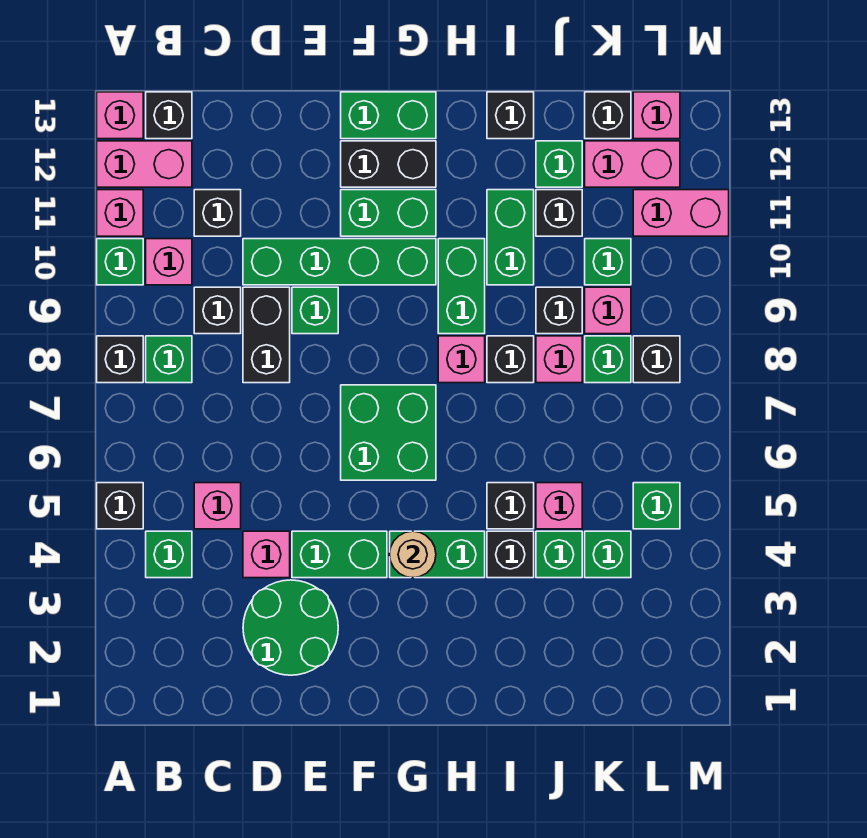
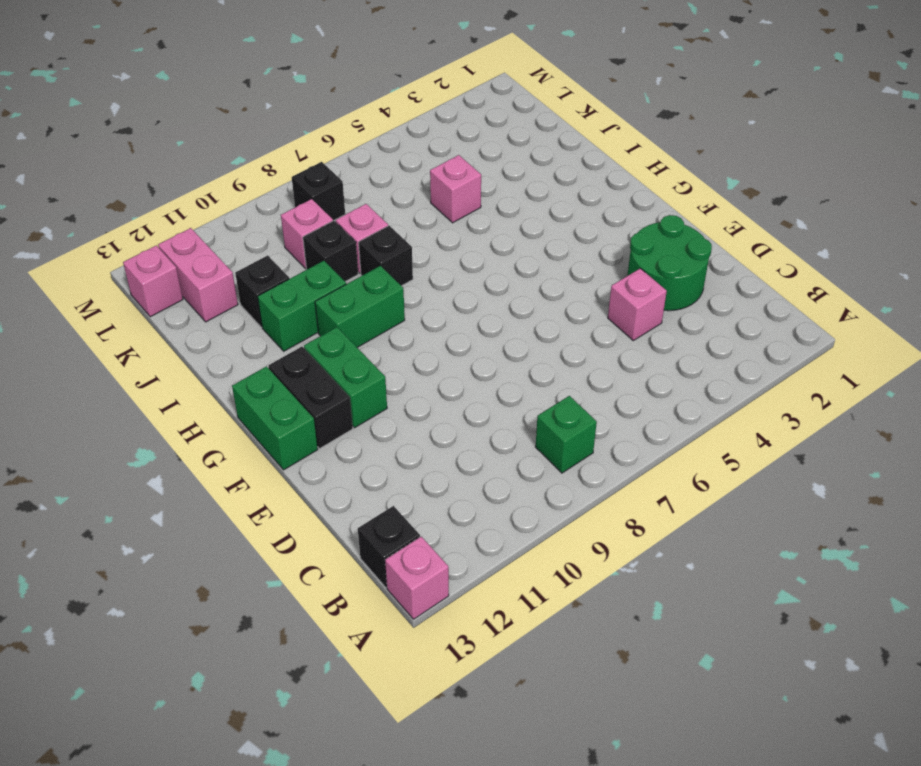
none -> black 1x1 brick [97,483,143,529]
none -> black 1x1 brick [97,336,143,383]
none -> green 1x1 brick [97,239,143,285]
none -> pink 1x1 brick [97,190,143,236]

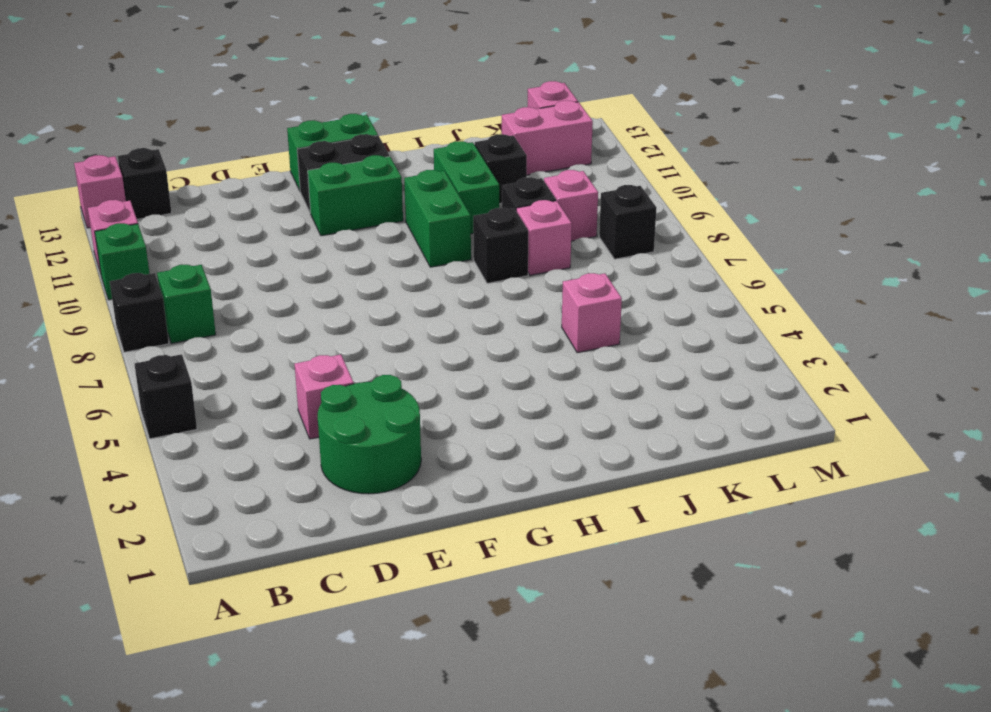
none -> pink 1x2 brick [97,141,192,187]
none -> green 1x1 brick [146,531,192,578]
none -> pink 1x1 brick [146,239,192,285]
none -> pink 1x1 brick [194,483,241,529]

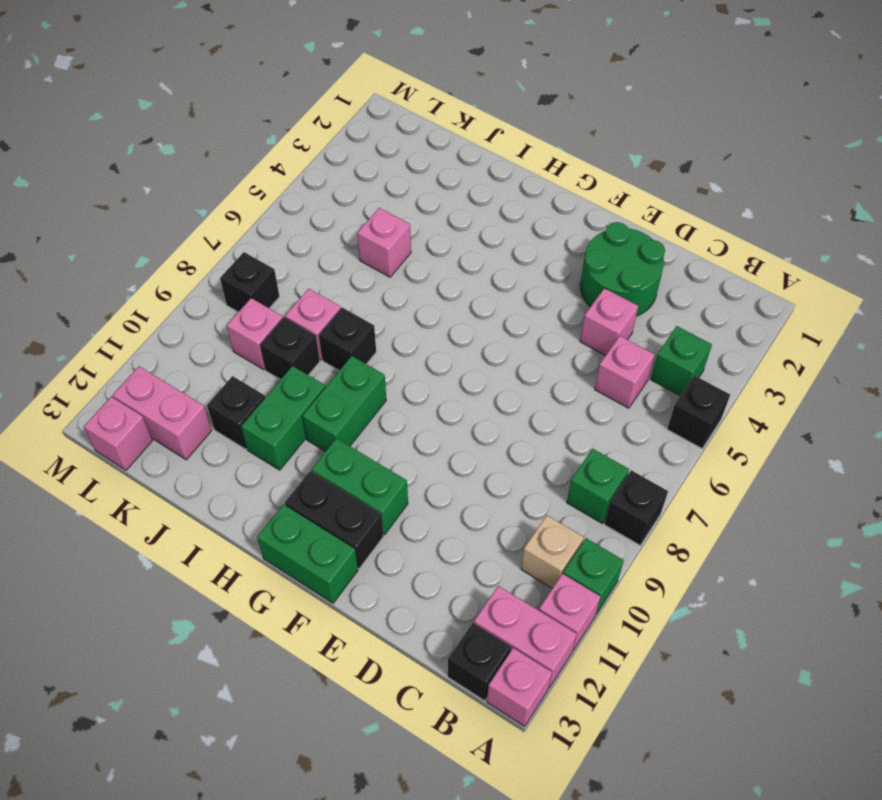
tan 1x1 brick [521,515,584,588] -> pink 1x1 brick [146,239,192,285]
none -> black 1x1 brick [194,287,241,334]
none -> black 1x1 brick [194,190,241,236]
none -> black 1x2 brick [243,287,290,383]
none -> green 1x4 brick [243,239,436,285]

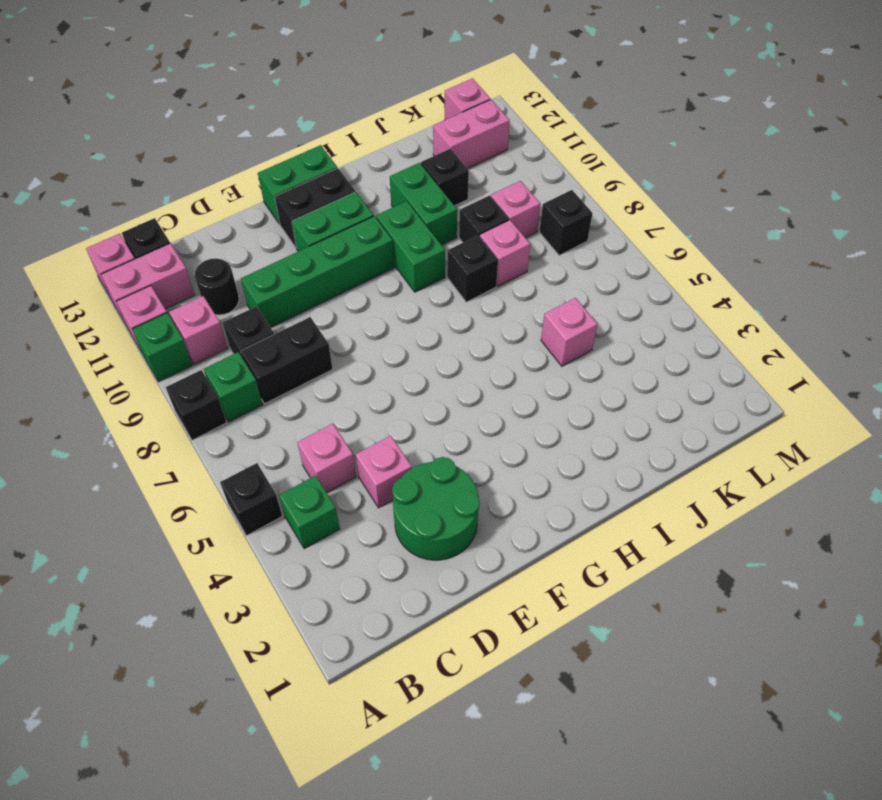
black 1x2 brick [241,317,333,404] -> black 1x2 brick turned to [243,287,290,383]
black 1x1 round brick [195,258,239,315] -> black 1x1 brick [194,190,241,236]
none -> green 1x2 brick [292,531,387,578]
none -> green 1x1 brick [292,287,338,334]
none -> green 2x2 brick [341,385,436,480]
none -> green 1x2 brick [390,531,485,578]

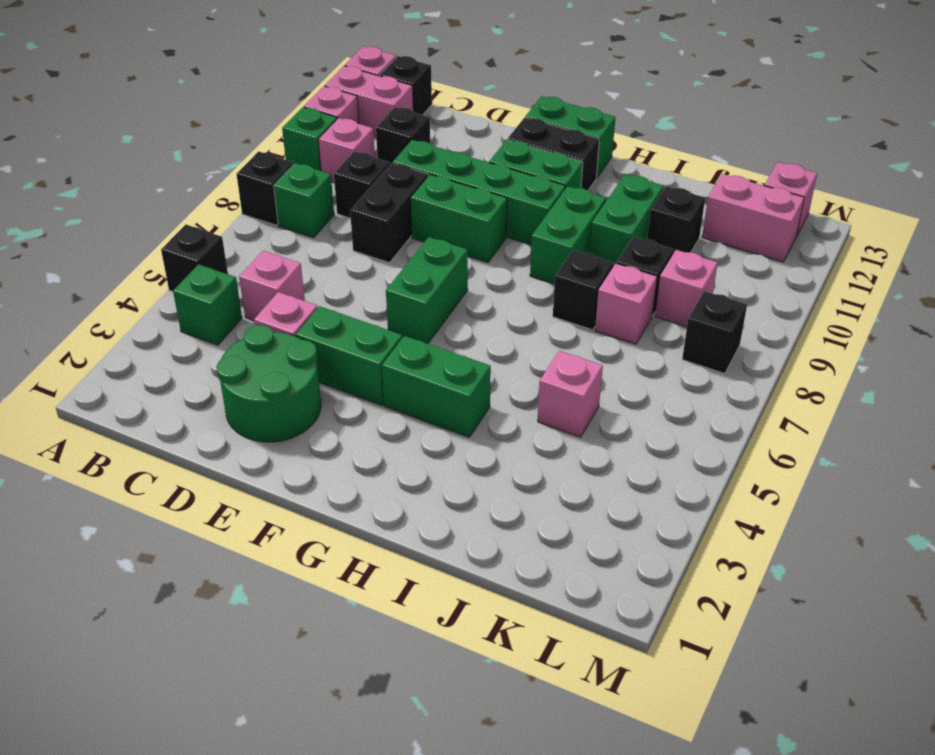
green 1x2 brick [411,175,507,263] -> green 1x1 brick [292,287,338,334]
green 1x2 brick [386,237,468,344] -> green 2x2 brick [341,385,436,480]
none -> pink 1x1 brick [438,336,485,383]
none -> black 1x1 brick [487,531,534,578]
none -> black 1x1 brick [487,483,534,529]
none -> black 1x1 brick [487,92,534,139]

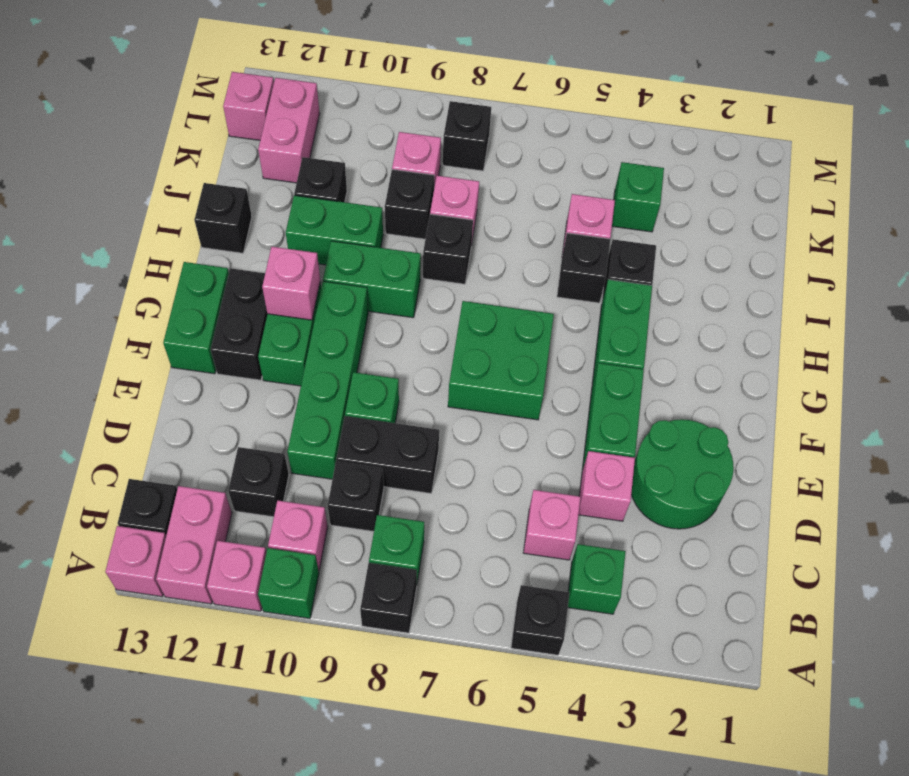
pink 1x1 brick [262,247,320,320] -> pink 1x1 brick moved to [438,336,485,383]
none -> green 1x1 brick [536,531,582,578]
none -> green 1x1 brick [536,141,582,187]
none -> green 1x1 brick [585,336,631,383]
none -> green 1x1 brick [585,239,631,285]

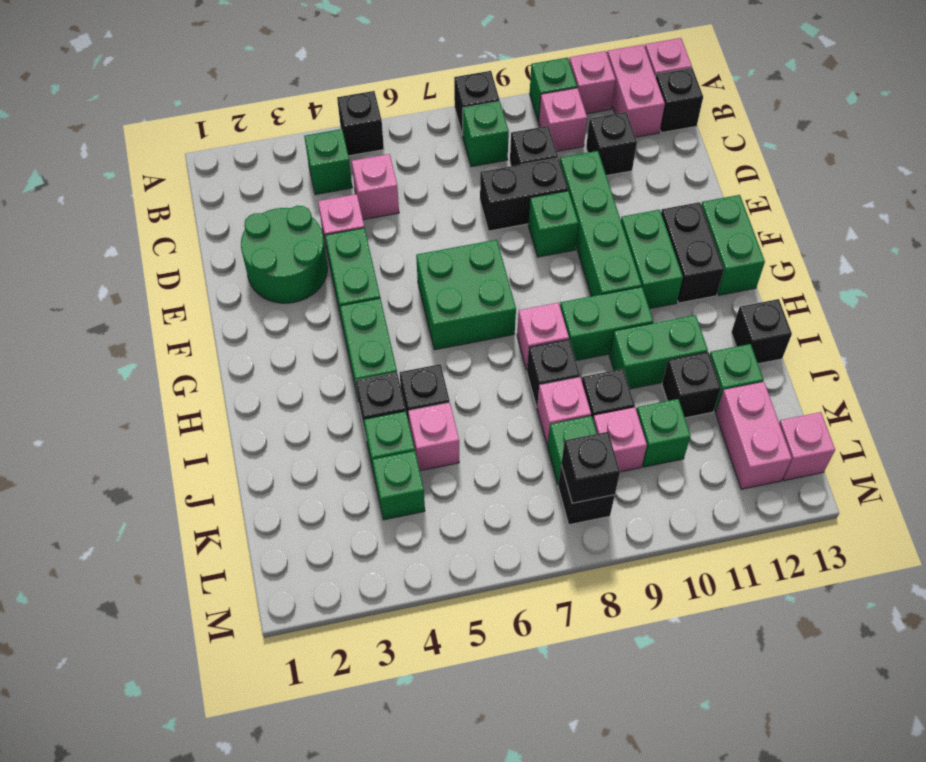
black 1x1 brick [561,432,620,503] -> black 1x1 brick moved to [585,92,631,139]
none -> green 1x1 brick [633,483,680,529]
none -> pink 1x2 brick [633,190,729,236]
none -> tan 1x1 round brick [390,531,436,578]

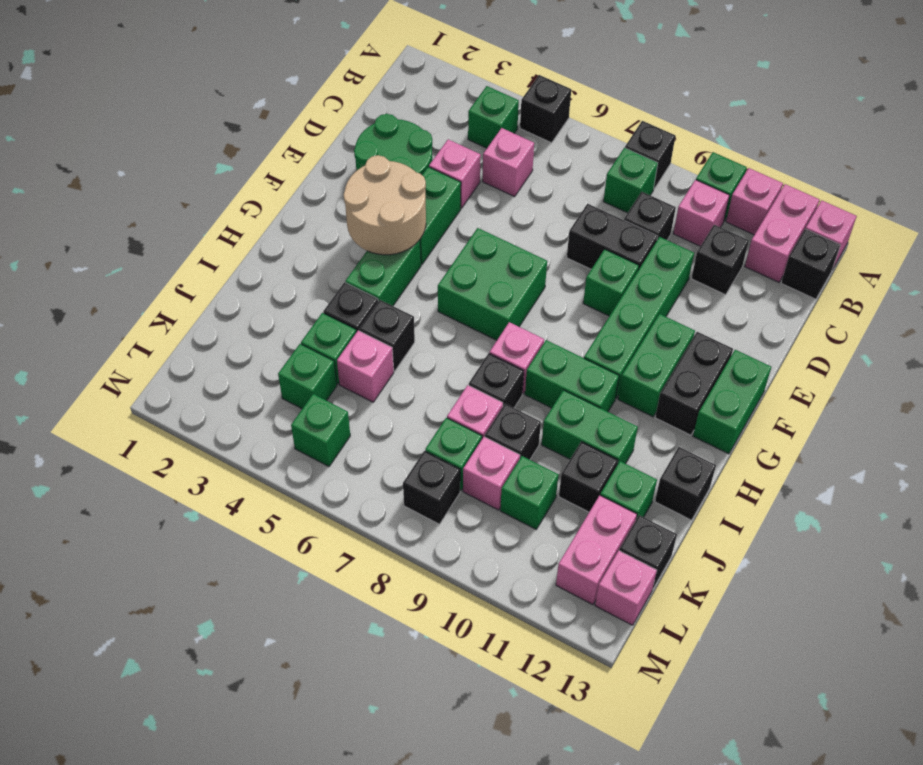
tan 2x2 round brick [343,155,426,255] -> tan 1x1 round brick [390,531,436,578]
none -> pink 1x2 brick [633,190,729,236]

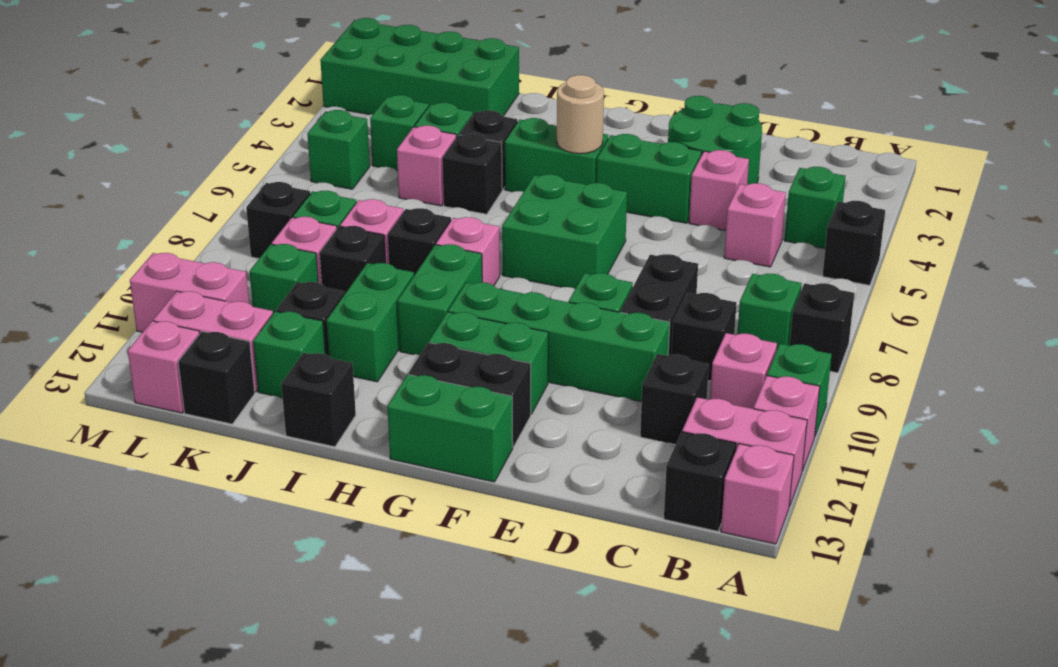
green 2x4 brick [320,18,519,116] -> none

